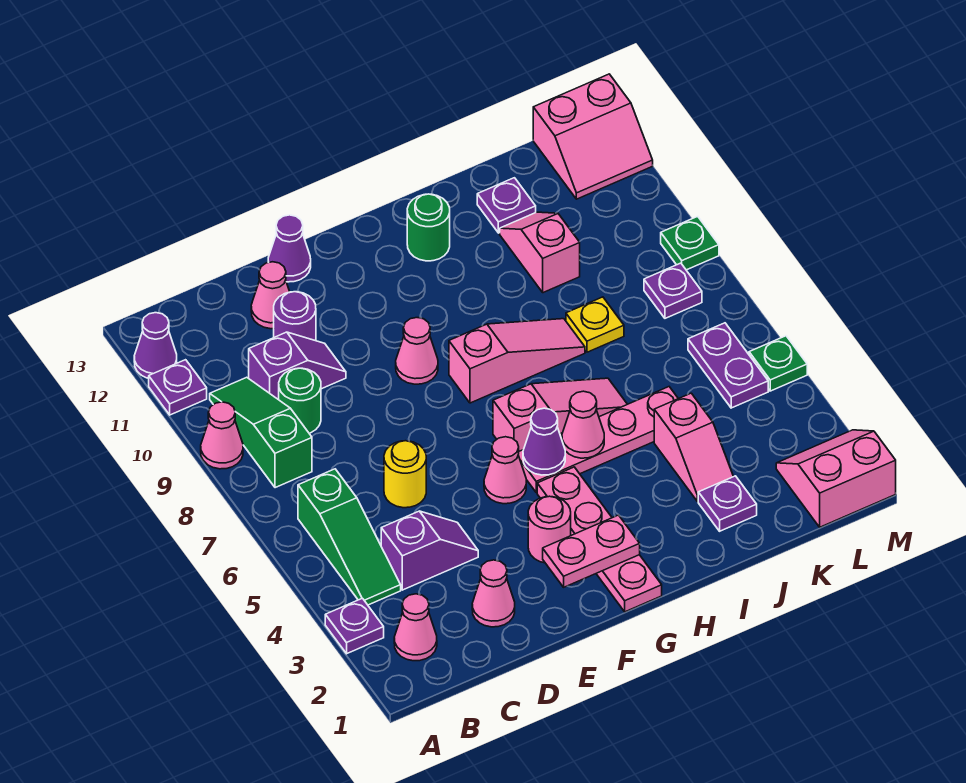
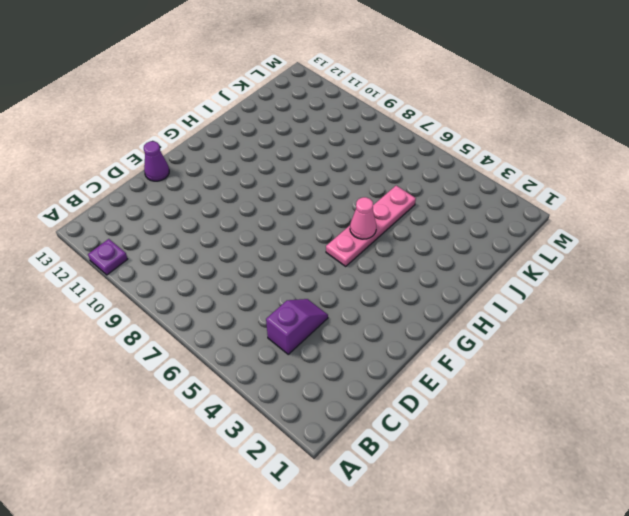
none -> purple 1x1 plate [325,598,384,654]
none -> pink 1x1 cone [201,402,243,469]
none -> purple 1x1 cone [134,313,177,378]
none -> pink 1x1 cone [394,594,437,661]

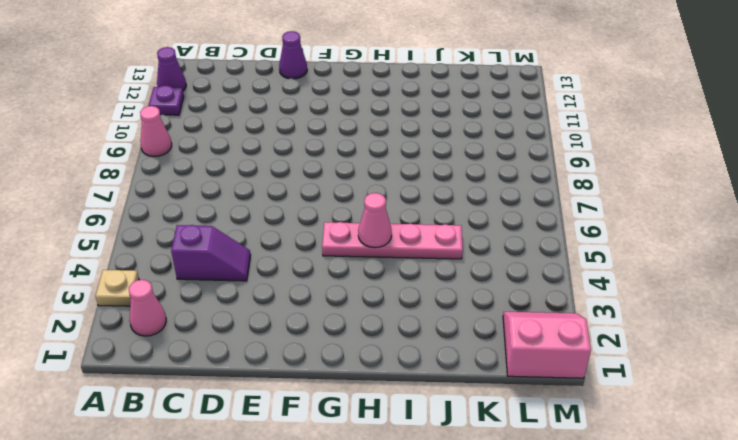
tan 1x1 plate [95,270,139,306] -> purple 1x1 plate [325,598,384,654]
none -> green 1x3 slope [298,469,401,605]
none -> green 1x3 slope [210,377,312,488]
none -> green 1x1 round brick [279,368,321,433]
none -> purple 1x2 slope [249,332,346,400]

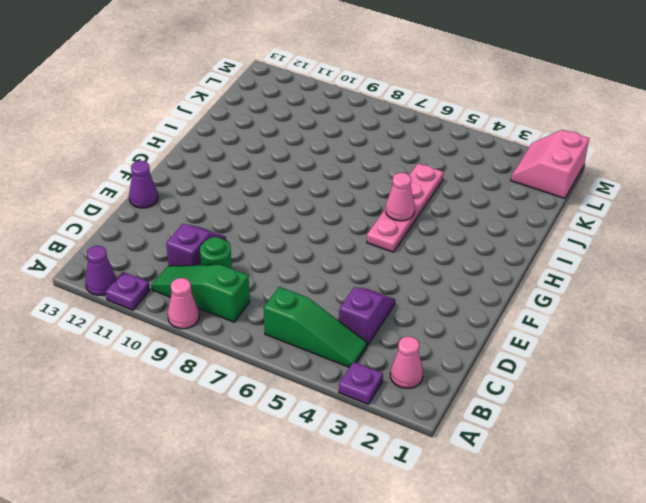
none -> pink 1x1 cone [472,560,515,627]
none -> yellow 1x1 round brick [384,441,426,508]
none -> purple 1x1 round brick [274,292,316,341]
none -> pink 1x1 cone [251,262,290,329]

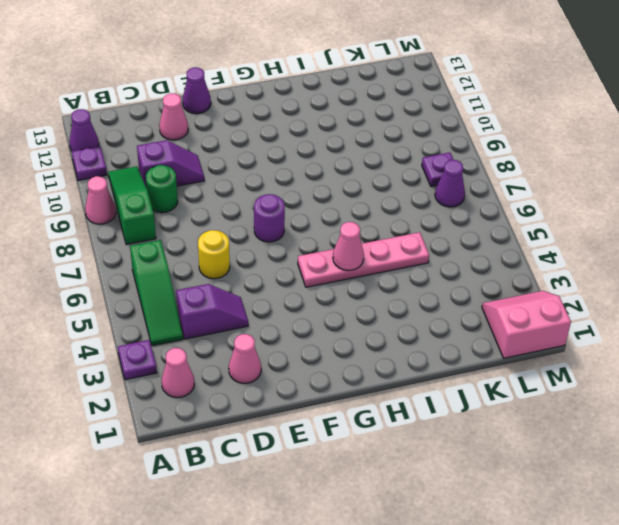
purple 1x1 round brick [254,194,285,242] -> purple 1x1 round brick moved to [274,292,316,341]
purple 1x1 cone [435,160,465,207] -> purple 1x1 cone moved to [523,408,565,475]
none -> pink 1x1 round brick [528,496,571,563]
none -> pink 1x1 cone [484,437,526,504]
none -> pink 1x1 cone [396,318,438,384]
none -> pink 1x4 plate [537,467,662,612]

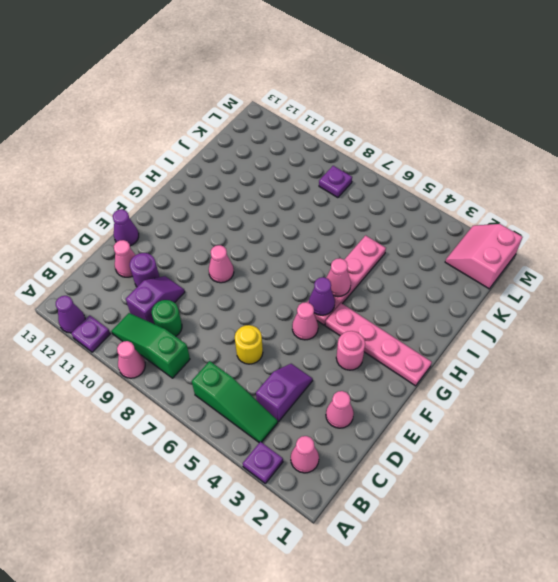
none -> pink 1x3 slope [493,378,627,451]
none -> pink 1x3 slope [449,319,585,403]
none -> green 1x1 round brick [407,194,450,261]
none -> purple 1x1 plate [698,476,757,531]

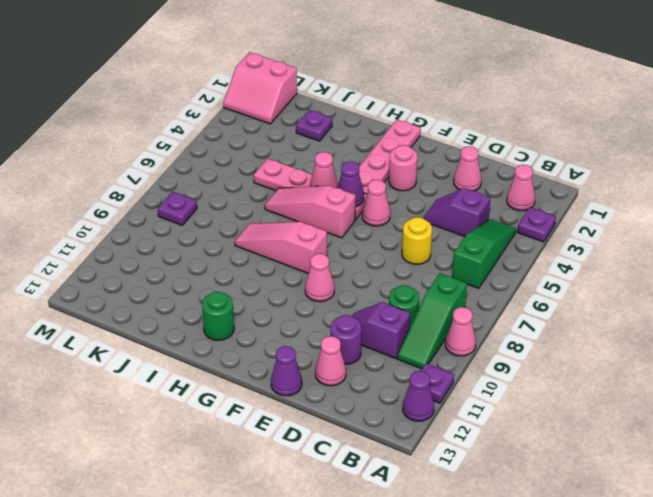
none -> pink 1x2 slope [654,393,733,502]
none -> yellow 1x1 plate [566,297,624,352]
none -> pink 1x2 slope [500,212,580,293]
none -> purple 1x1 plate [477,178,536,233]

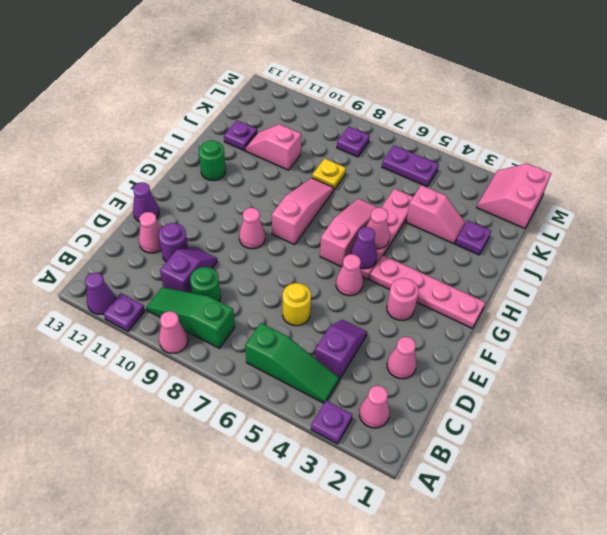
none -> pink 2x2 slope [533,74,653,199]
none -> green 1x1 plate [749,336,807,391]
none -> green 1x1 plate [661,216,719,270]
none -> pink 1x2 plate [543,515,640,587]

